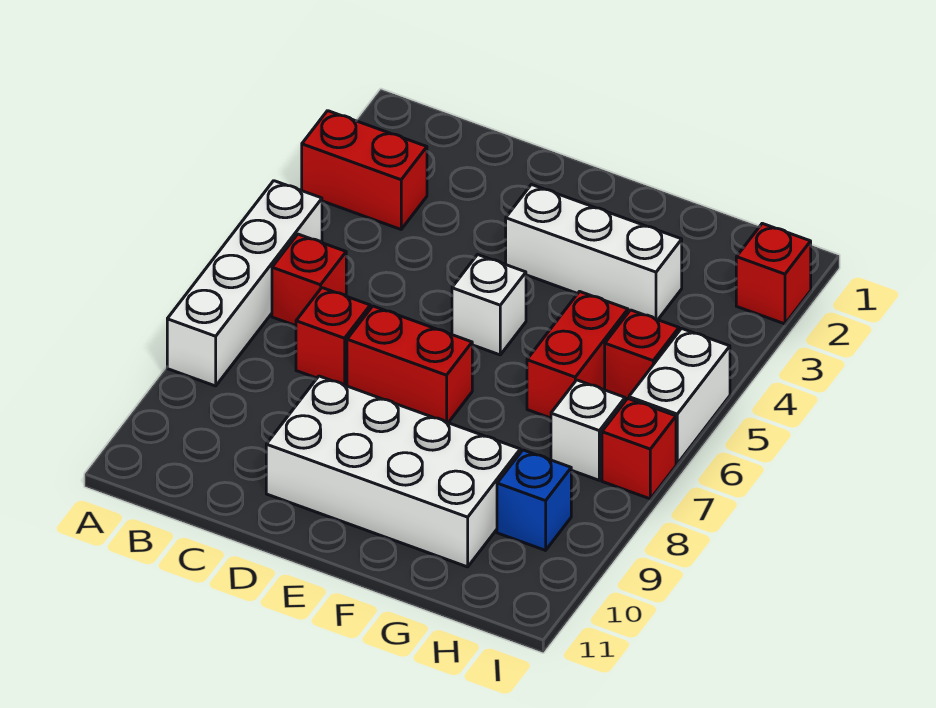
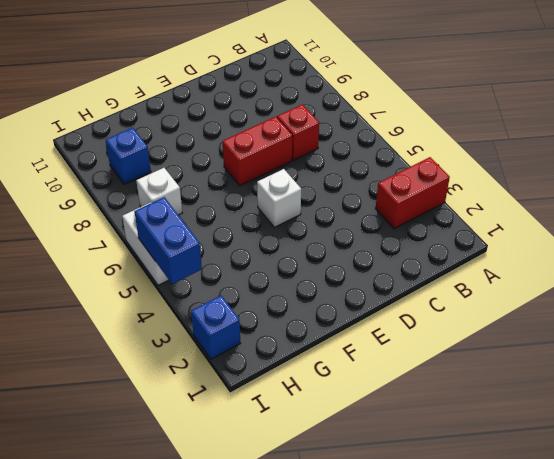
blue 1x1 brick [191,296,241,359] -> red 1x1 brick [736,223,811,324]
blue 1x2 brick [134,197,202,284] -> none
none -> white 1x4 brick [167,181,322,386]
none -> red 1x1 brick [272,234,346,326]
none -> white 2x4 brick [266,376,520,567]

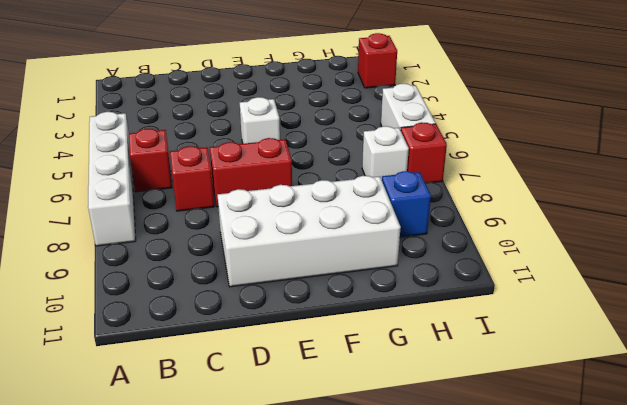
none -> red 1x2 brick [302,111,427,229]
none -> white 1x3 brick [506,185,682,320]
none -> red 1x2 brick [527,292,628,418]

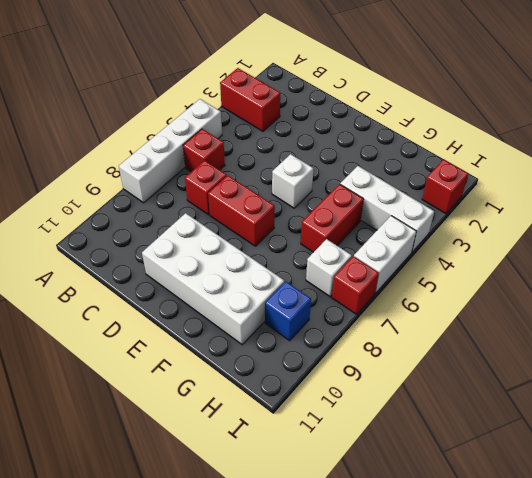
white 1x3 brick [340,166,434,252] -> white 1x3 brick moved to [506,185,682,320]
none -> red 1x1 brick [605,310,679,400]

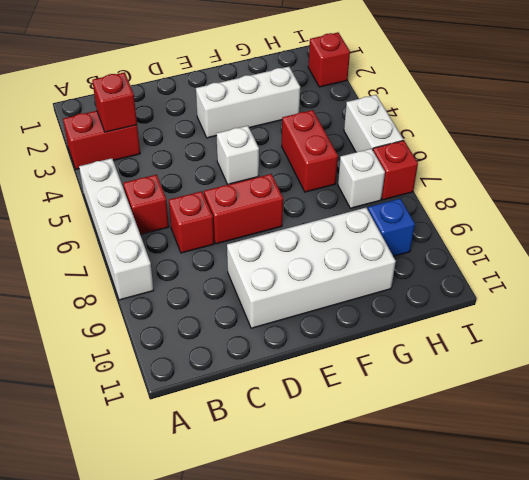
red 1x1 brick [92,72,137,132] -> red 1x1 brick moved to [605,310,679,400]

